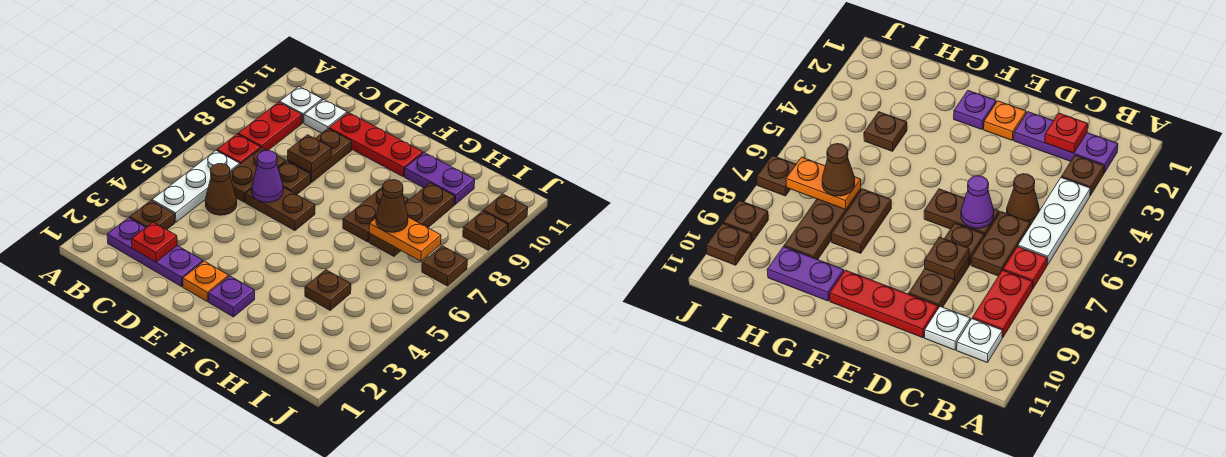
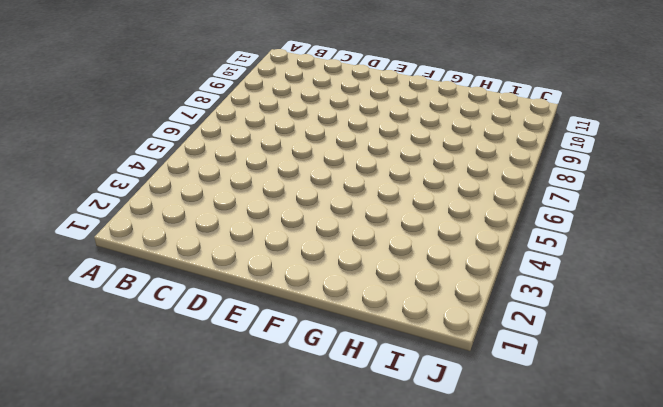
none -> purple 1x3 plate [107,218,203,287]
none -> brown 1x1 plate [130,201,175,230]
none -> white 1x3 plate [152,150,240,222]

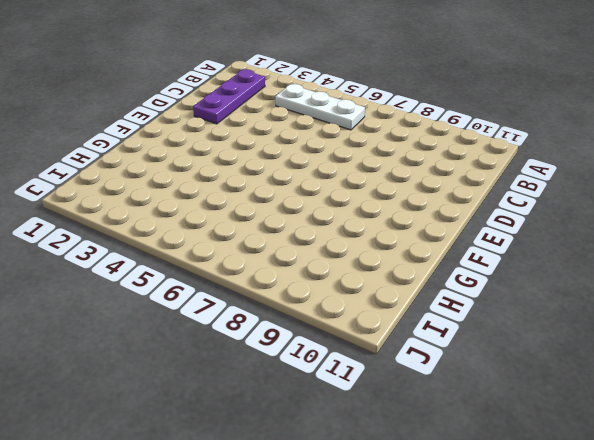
none -> brown 1x1 plate [130,201,175,230]
none -> red 1x1 plate [217,134,261,164]
none -> red 1x2 plate [238,102,302,151]

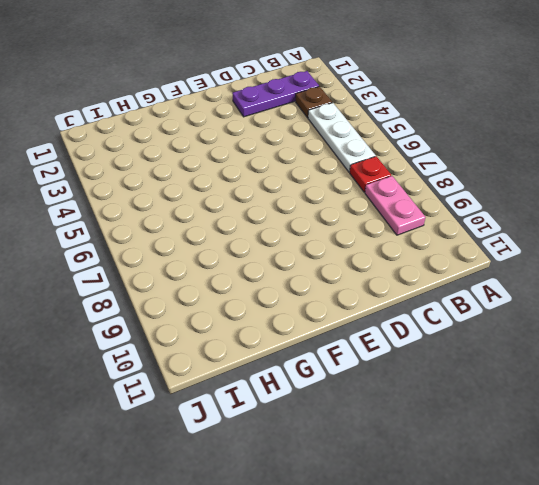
pink 1x2 plate [365,176,426,235] -> red 1x2 plate [238,102,302,151]
none -> white 1x1 plate [280,87,322,123]
none -> brown 1x1 cone [205,164,237,215]
none -> brown 1x2 plate [230,148,285,202]

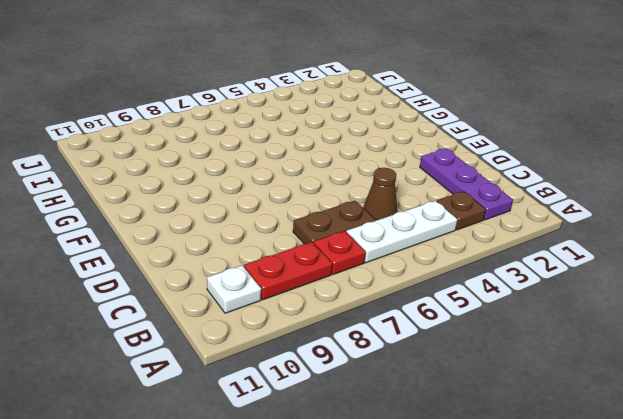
none -> white 1x1 plate [304,100,347,133]
none -> brown 1x2 plate [245,187,315,231]
none -> brown 1x1 plate [278,161,311,195]

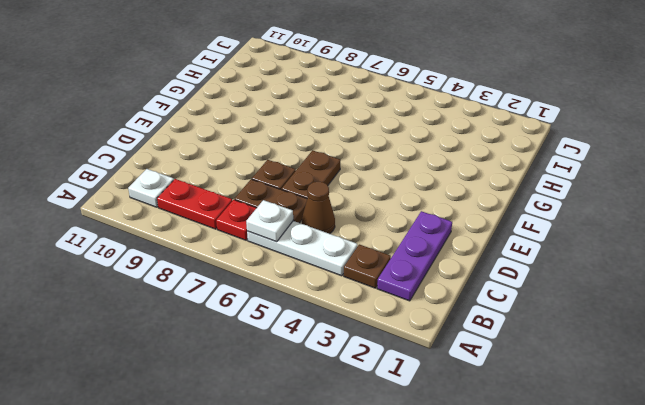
white 1x1 plate [246,200,293,242] -> white 1x1 plate moved to [304,100,347,133]
none -> brown 1x2 plate [288,129,352,183]
none -> red 1x3 plate [329,112,423,177]
none -> orange 1x1 plate [183,261,229,302]

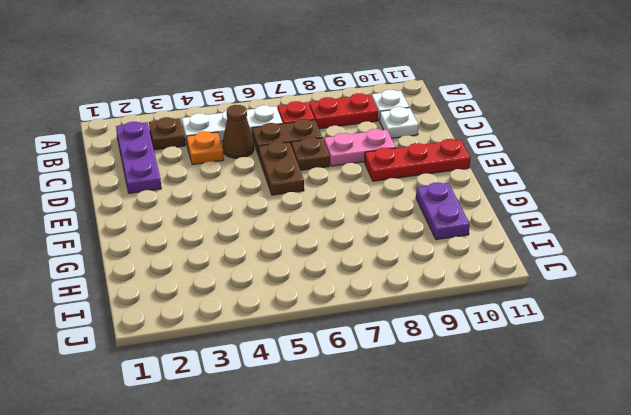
orange 1x1 plate [187,131,224,165] -> orange 1x1 plate moved to [183,261,229,302]
pink 1x2 plate [324,129,396,166] -> brown 1x2 plate [288,129,352,183]
red 1x3 plate [365,139,470,181] -> red 1x3 plate turned to [329,112,423,177]
none -> purple 1x1 plate [209,276,255,317]
none -> brown 1x2 plate [343,187,408,242]
none -> brown 1x1 plate [305,270,351,310]

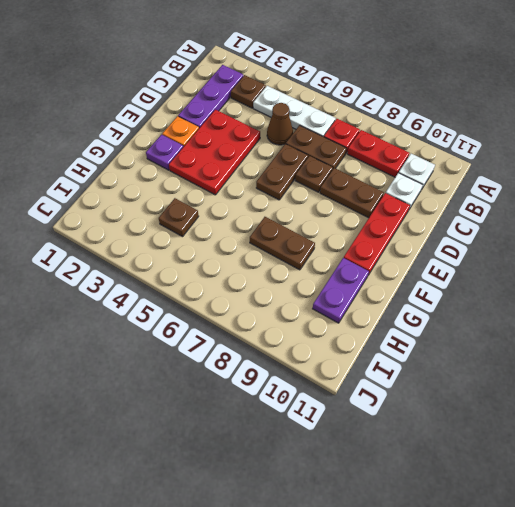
red 2x3 plate [169,110,260,195] -> none
none -> brown 1x3 plate [369,183,455,256]
none -> brown 1x1 plate [422,246,467,286]
none -> brown 1x1 plate [463,211,508,250]

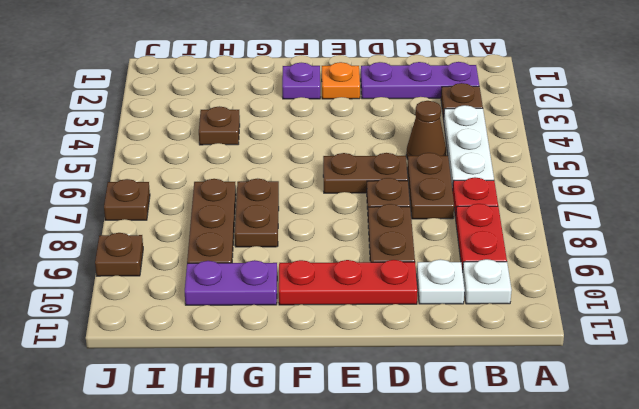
none -> brown 1x1 plate [483,194,528,233]
none -> red 1x1 plate [132,222,177,262]
none -> purple 1x1 cone [252,151,283,202]

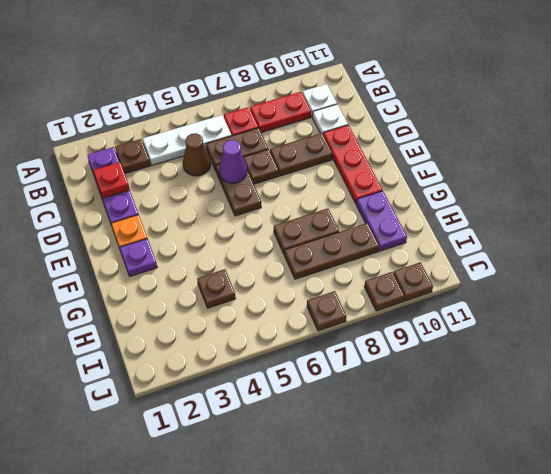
none -> brown 1x1 plate [288,135,331,173]
none -> orange 1x2 plate [369,217,441,261]
none -> brown 1x1 cone [376,180,408,232]

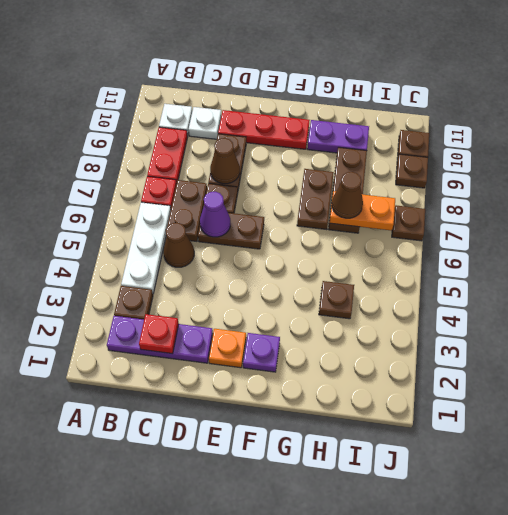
brown 1x1 cone [210,138,240,184] -> brown 1x1 plate [288,135,331,173]

